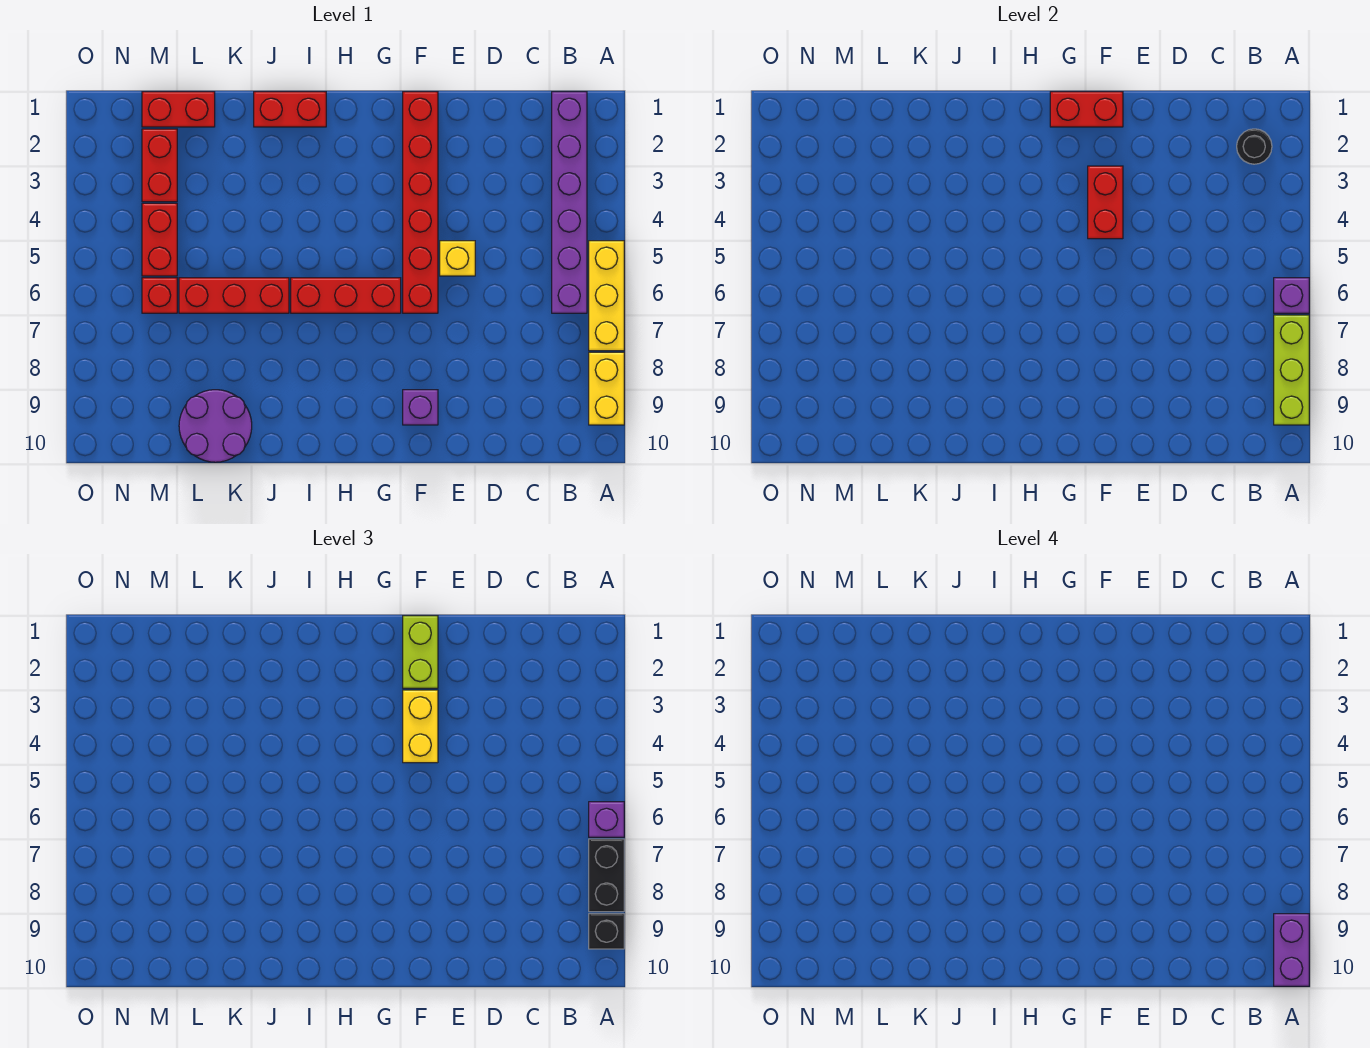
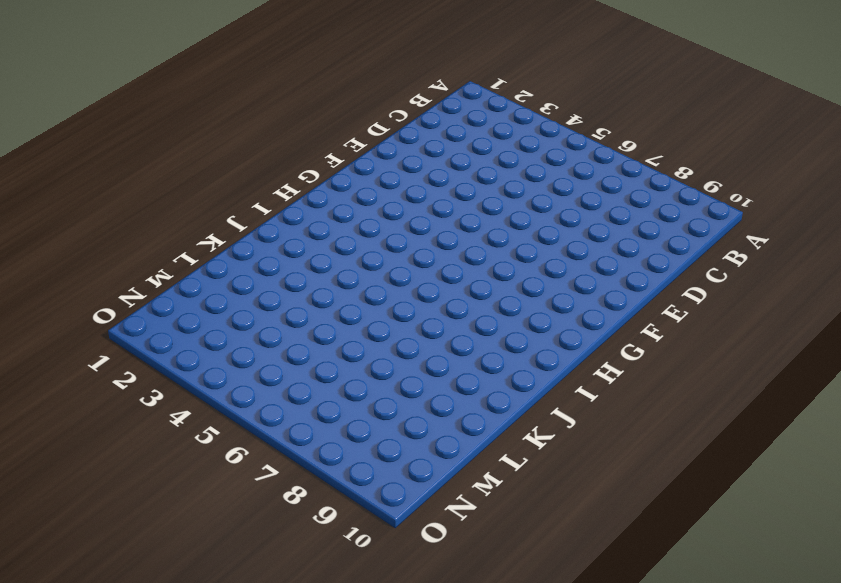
none -> yellow 1x3 brick [589,241,624,351]
none -> yellow 1x2 brick [589,352,624,425]
none -> purple 1x6 brick [552,92,587,313]

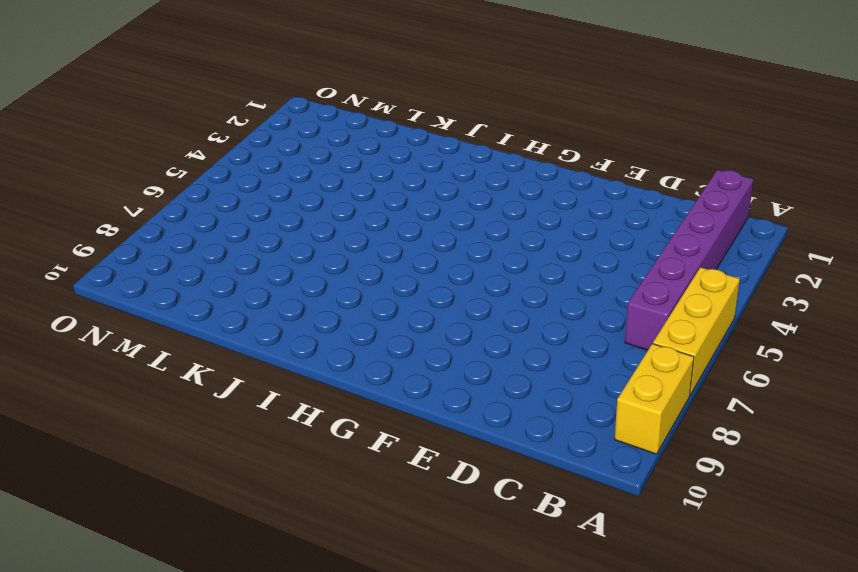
none -> yellow 1x1 brick [440,241,475,276]
none -> red 1x6 brick [403,92,438,313]
none -> purple 1x1 brick [403,390,438,425]

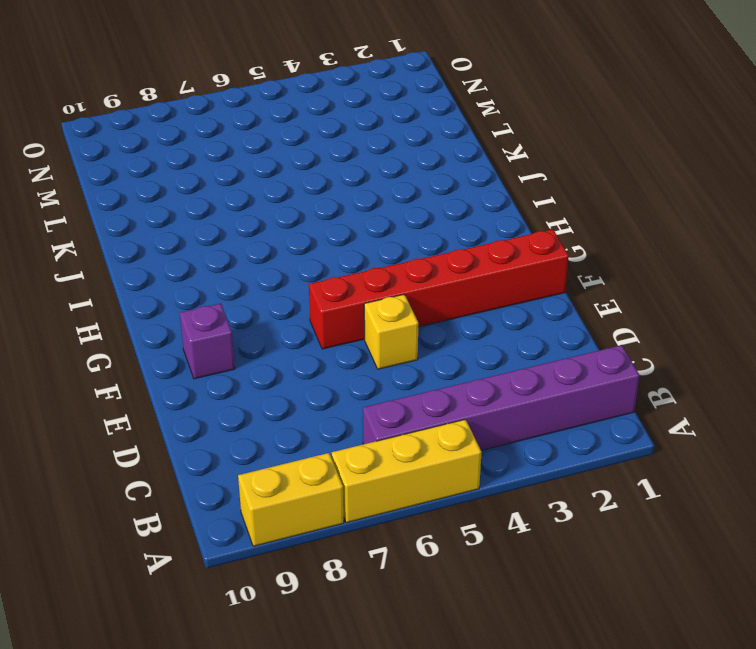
none -> red 1x3 brick [291,278,401,313]
none -> red 1x2 brick [254,92,326,127]
none -> red 1x3 brick [179,278,289,313]

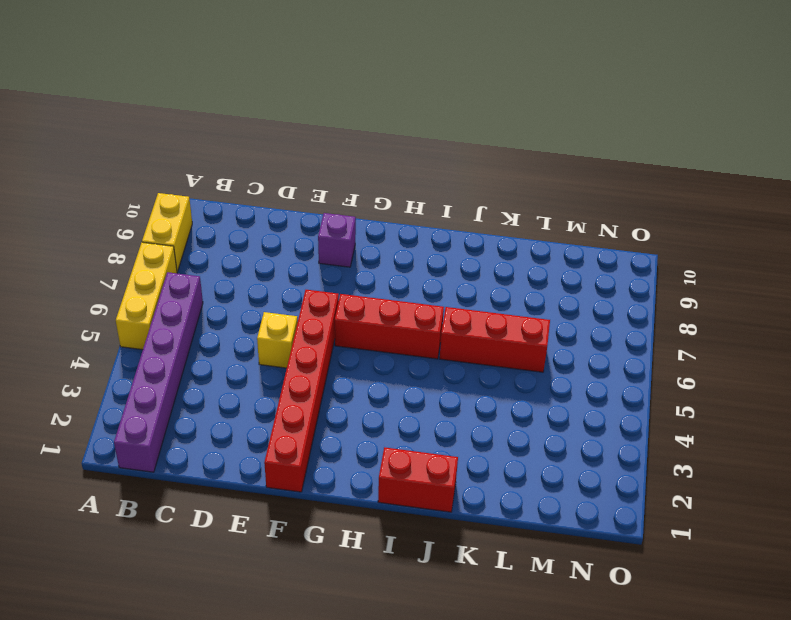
none -> purple 2x2 round brick [179,390,252,462]
none -> red 1x2 brick [142,92,215,127]
none -> red 1x2 brick [142,129,177,202]

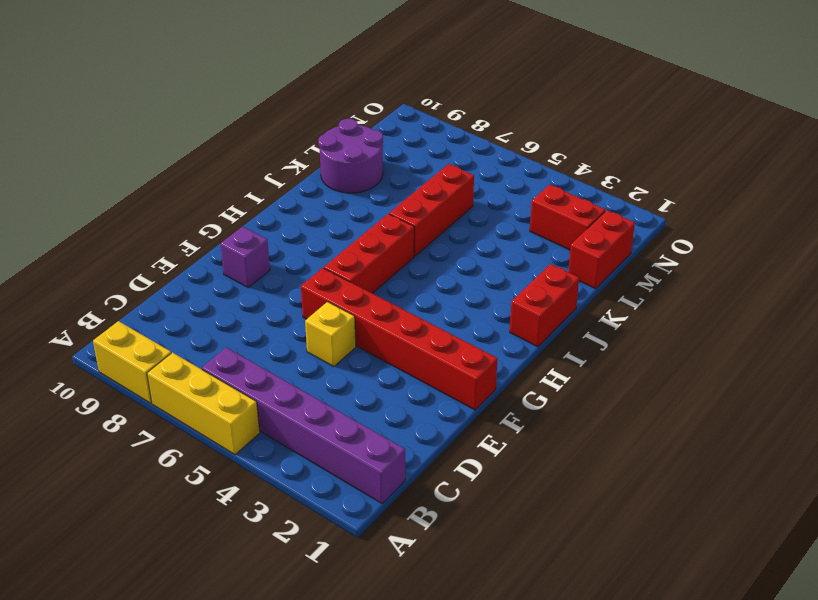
none -> red 1x2 brick [142,203,177,276]
none -> red 1x1 brick [142,278,177,313]
none -> purple 1x1 brick [1274,278,1309,313]

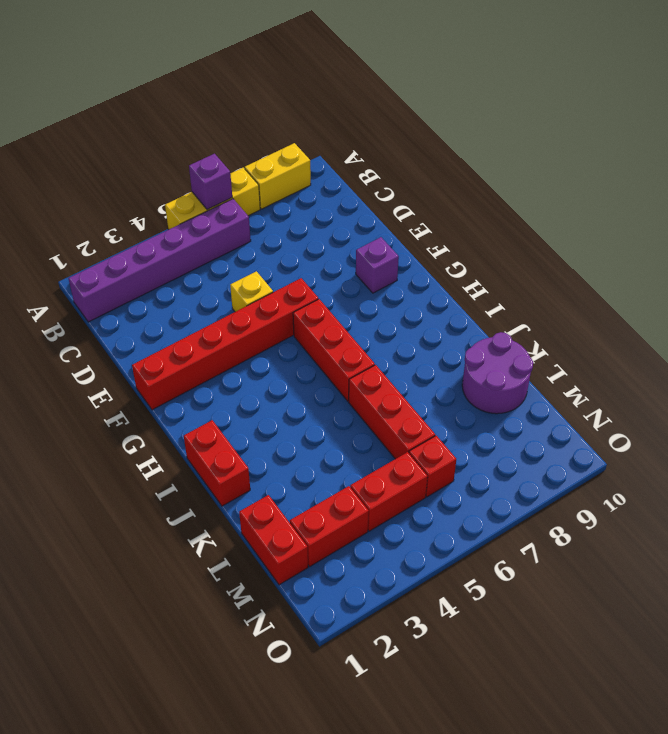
none -> lime 1x3 brick [1274,315,1309,425]
none -> black 1x1 round brick [1237,129,1272,164]
none -> red 1x2 brick [1050,92,1123,127]

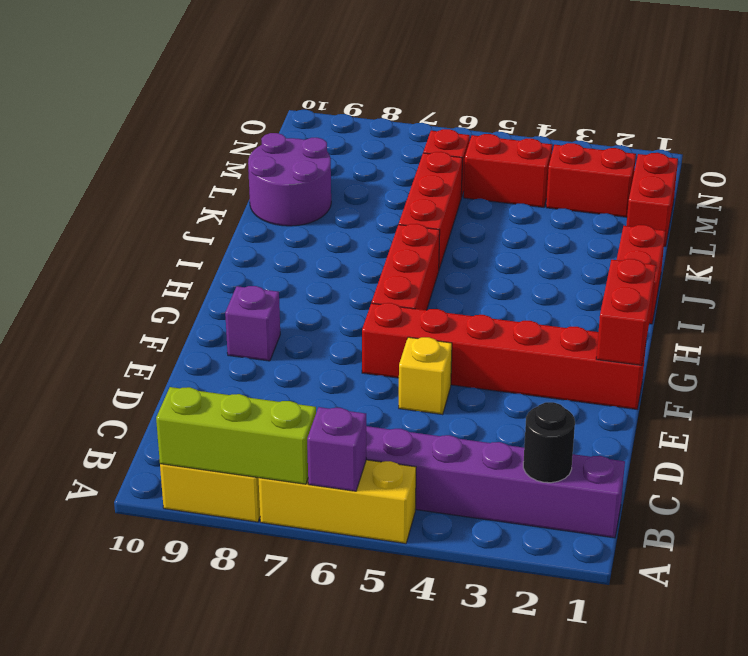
none -> red 1x2 brick [1088,166,1123,239]
none -> purple 1x1 brick [589,802,624,837]
none -> black 1x2 brick [589,839,624,912]

